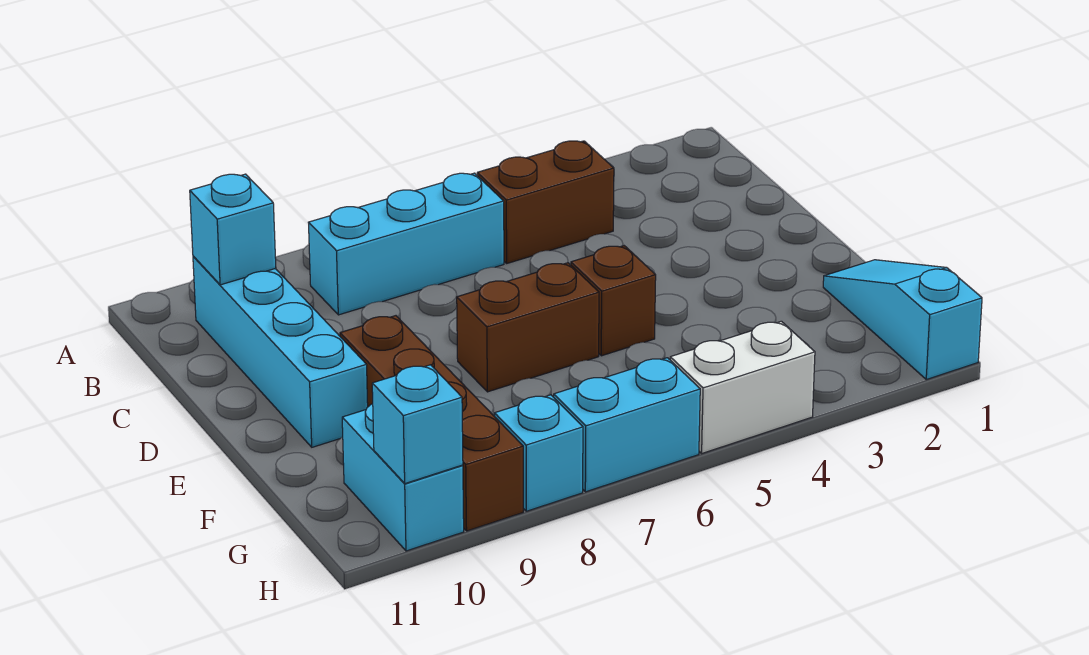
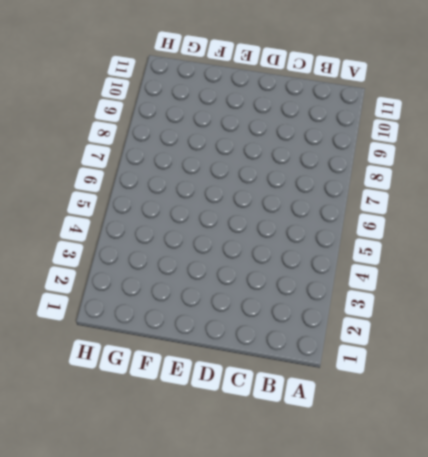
none -> brown 1x2 brick [477,141,614,263]
none -> cyan 1x3 brick [308,173,504,315]
none -> cyan 1x4 brick [193,256,368,447]

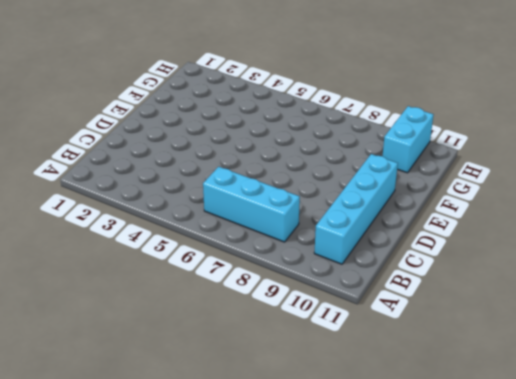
none -> brown 1x2 brick [477,141,614,263]
none -> brown 1x1 brick [571,246,656,356]
none -> brown 1x2 brick [457,263,599,392]

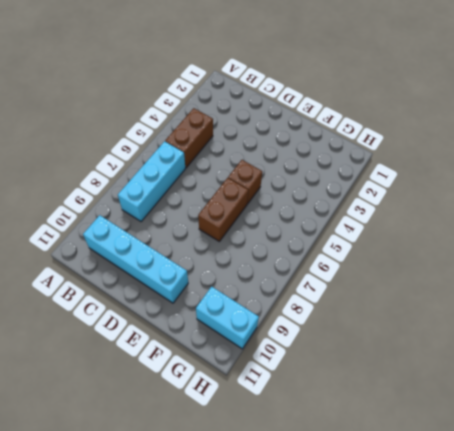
none -> brown 1x4 brick [340,316,523,531]
none -> cyan 1x3 slope [823,260,982,379]
none -> white 1x2 brick [670,321,815,453]

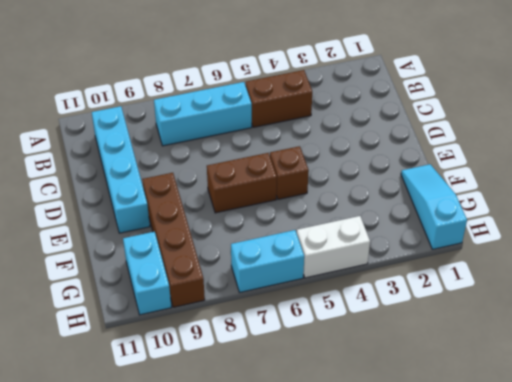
none -> cyan 1x1 brick [495,395,583,511]
none -> cyan 1x1 brick [190,174,276,285]
none -> cyan 1x1 brick [372,365,463,484]

